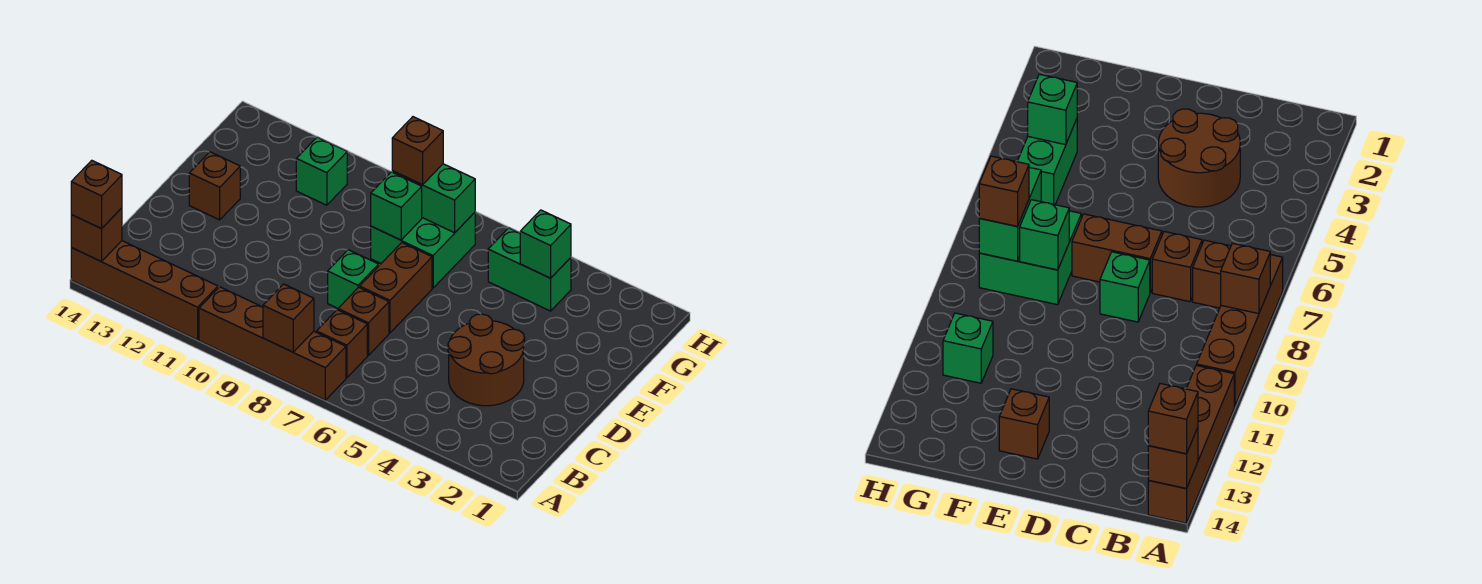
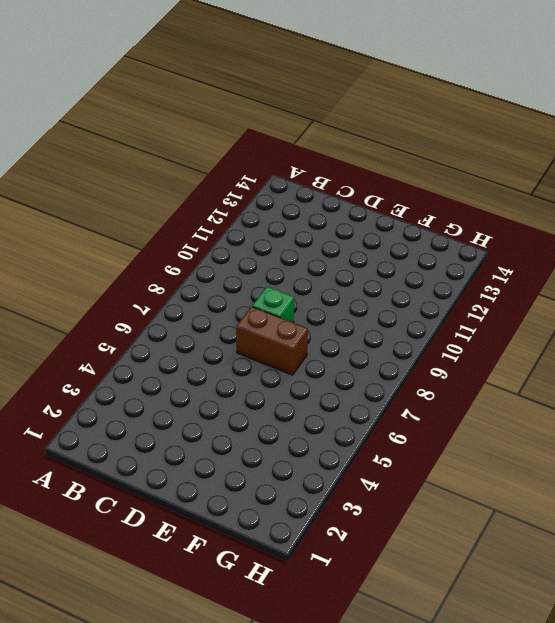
none -> brown 1x4 brick [199,287,346,400]
none -> brown 1x4 brick [71,241,218,340]
none -> brown 1x1 brick [317,310,367,378]

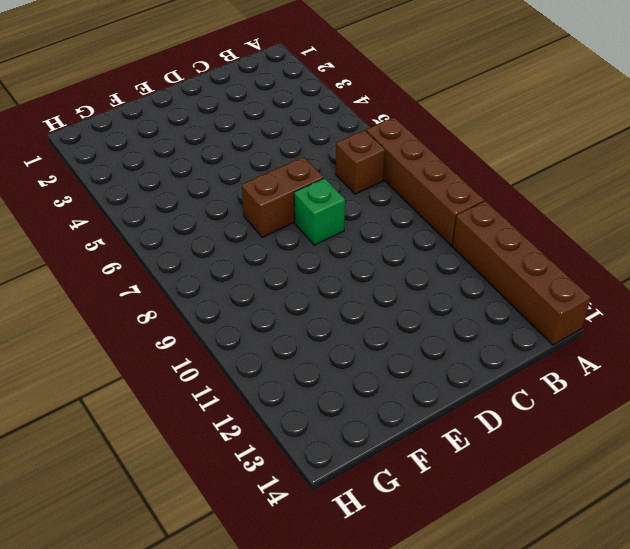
none -> brown 2x2 round brick [448,314,525,406]
none -> brown 1x1 brick [338,287,389,355]
none -> brown 1x1 brick [189,152,240,220]

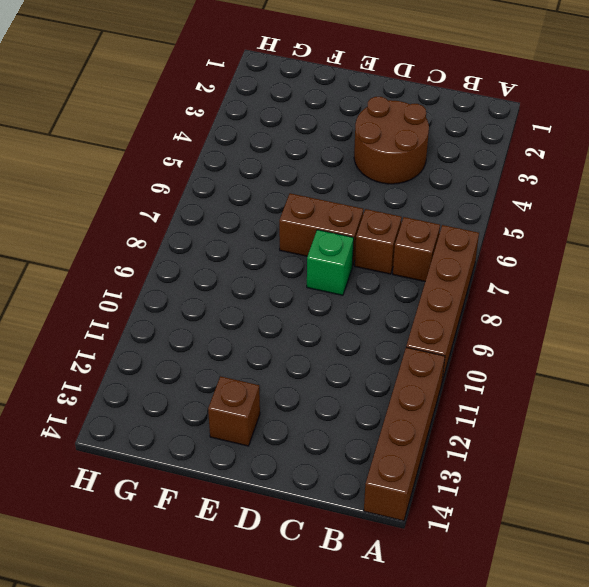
none -> green 2x2 brick [371,212,475,288]
none -> green 1x2 brick [488,228,571,311]
none -> green 1x1 brick [296,137,347,205]

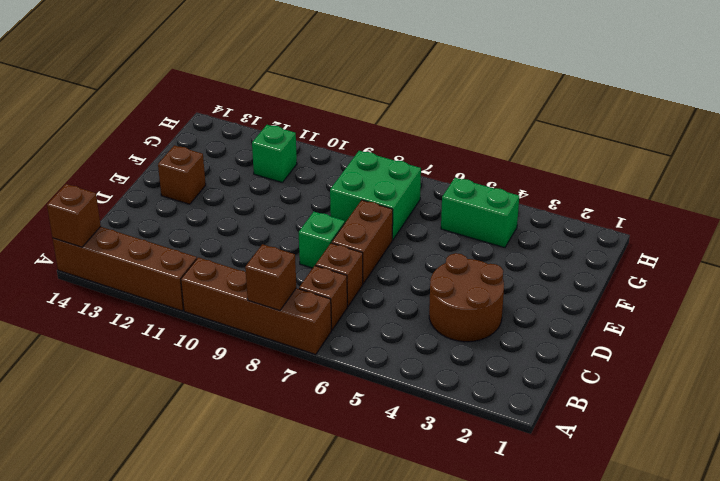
none -> green 1x1 brick [371,172,422,240]
none -> green 1x1 brick [520,210,571,278]
none -> green 1x2 brick [392,164,475,233]

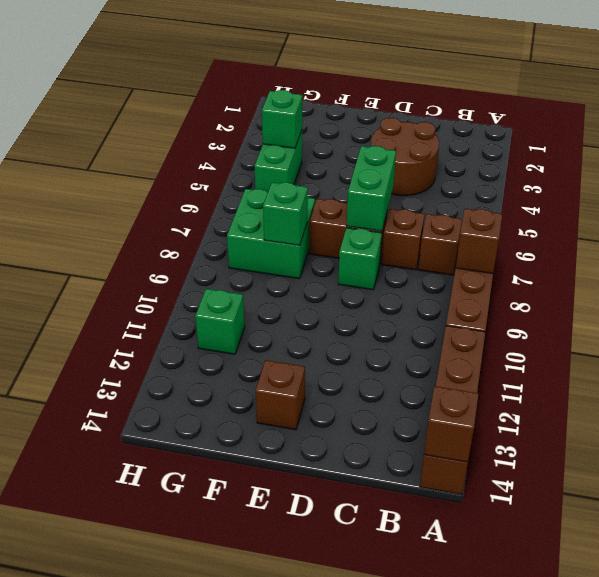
green 1x2 brick [347,146,396,231] -> green 1x2 brick moved to [392,164,475,233]
none -> brown 1x1 brick [71,160,122,229]
none -> brown 1x1 brick [392,117,443,185]

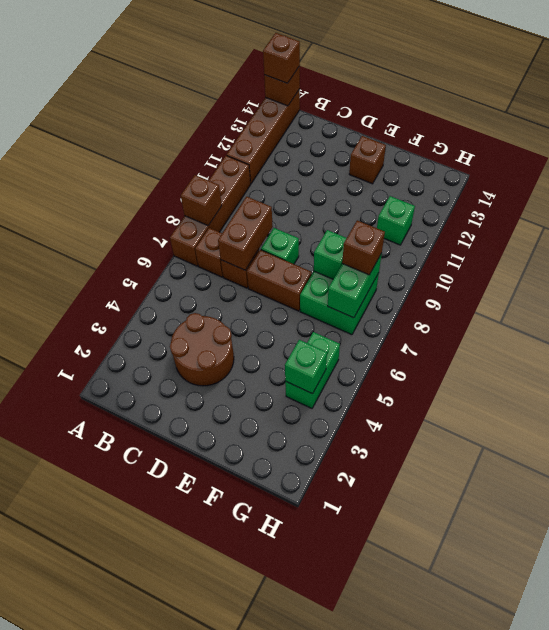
brown 1x2 brick [218,197,273,270] -> none

